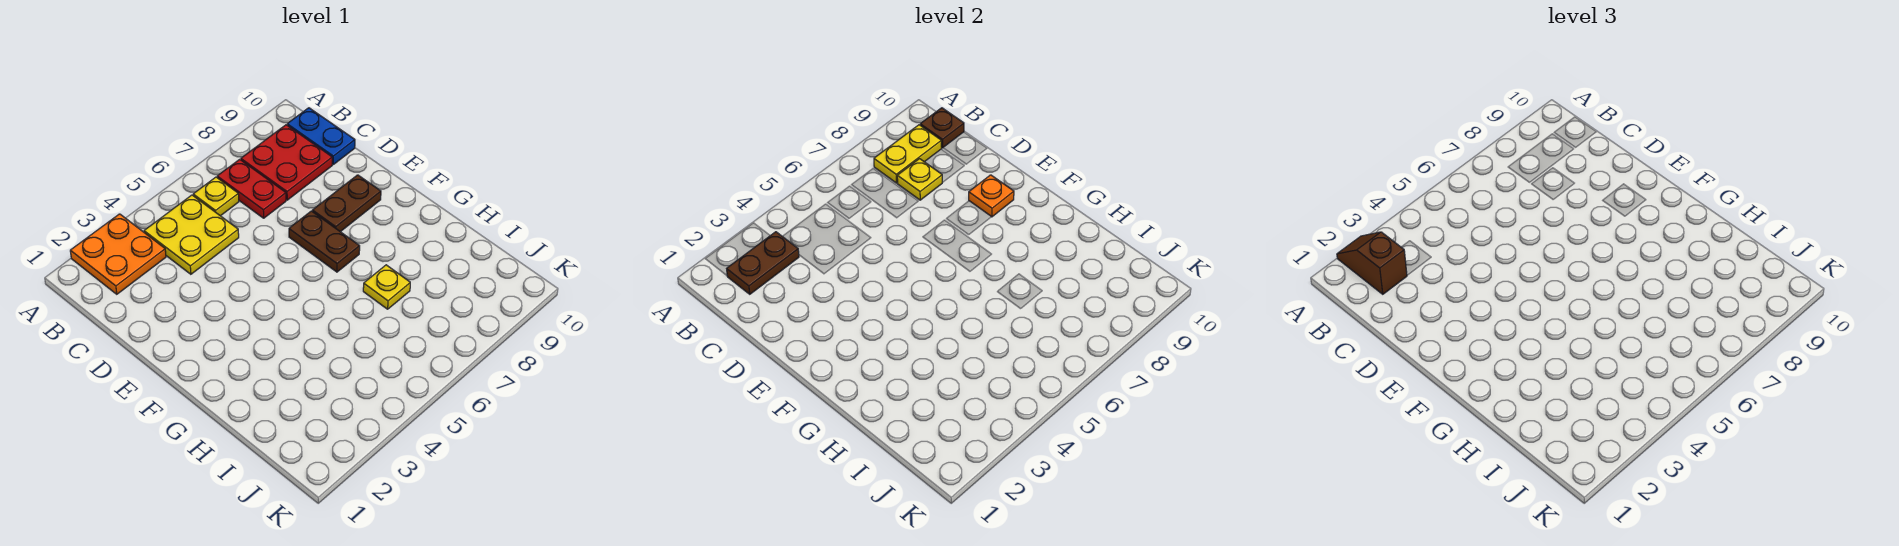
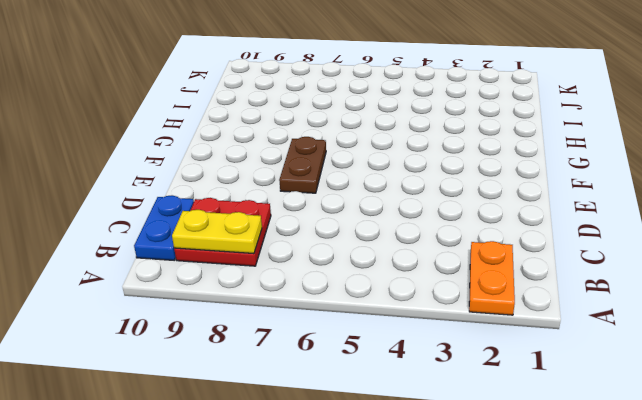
orange 1x2 plate [469,241,515,315] -> orange 2x2 plate [70,214,166,294]
none -> yellow 2x2 plate [144,195,239,274]
none -> yellow 1x1 plate [193,177,239,216]
none -> red 1x2 plate [217,159,286,218]

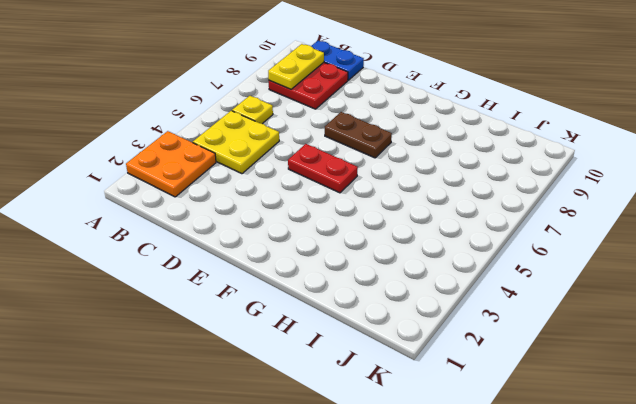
red 1x2 plate [288,144,358,193] -> red 1x2 plate moved to [217,159,286,218]
none -> brown 1x2 plate [312,175,381,232]
none -> yellow 1x1 plate [363,265,410,309]
none -> brown 1x2 plate [727,232,799,294]

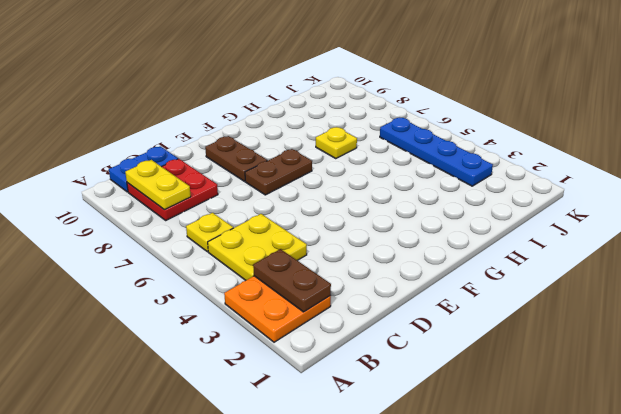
blue 1x4 plate [380,118,493,186] -> none
none -> red 1x2 plate [217,159,286,218]
none -> brown 1x1 plate [920,108,964,148]
none -> yellow 1x1 plate [897,159,942,200]

